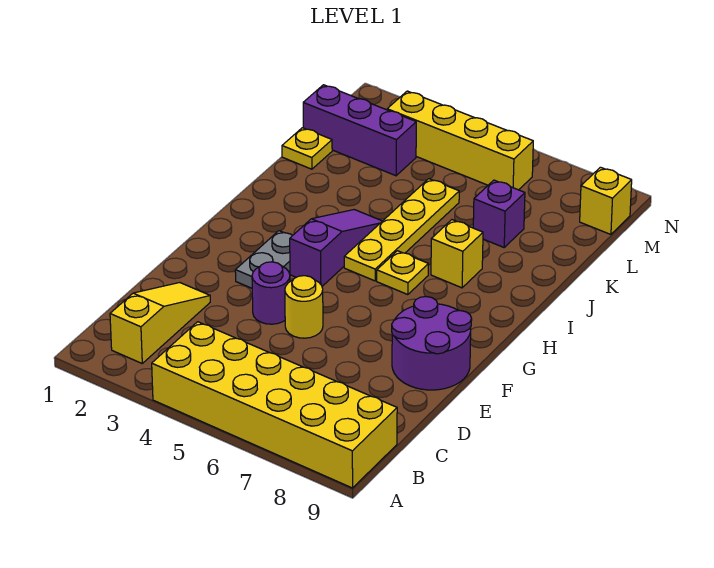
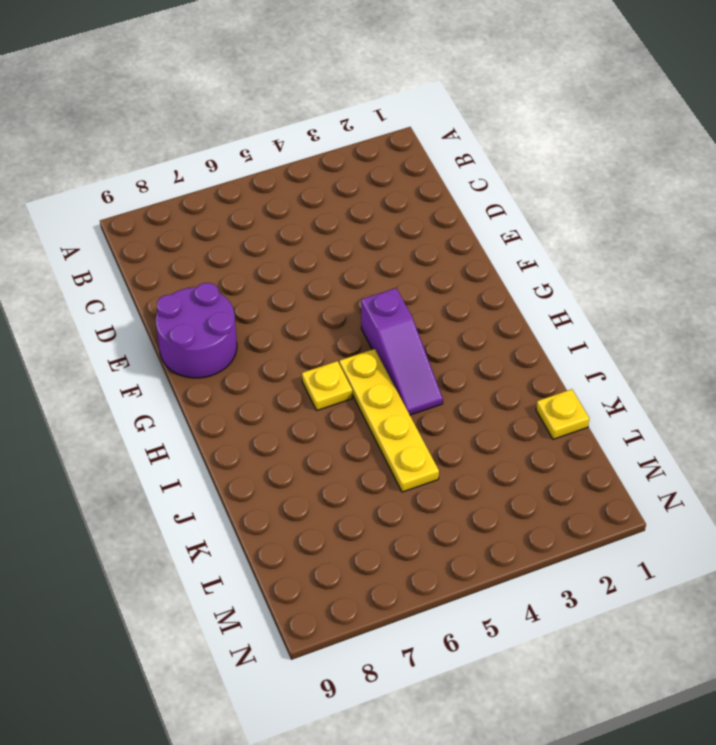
none -> yellow 2x6 brick [152,322,397,488]
none -> yellow 1x3 slope [110,283,210,363]
none -> purple 1x1 round brick [252,262,290,324]

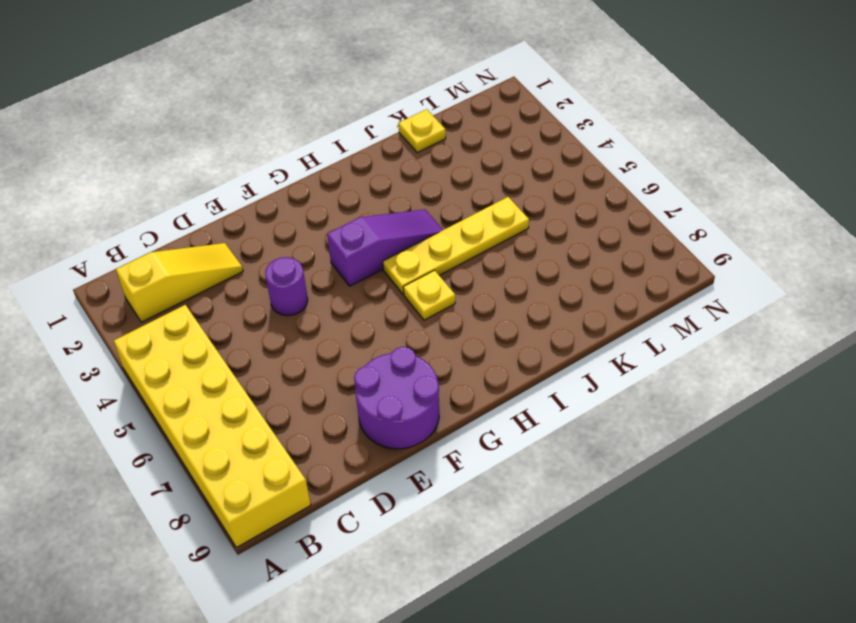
none -> yellow 1x1 round brick [285,276,323,338]
none -> grey 1x2 plate [235,231,292,288]
none -> yellow 1x1 brick [431,220,483,288]

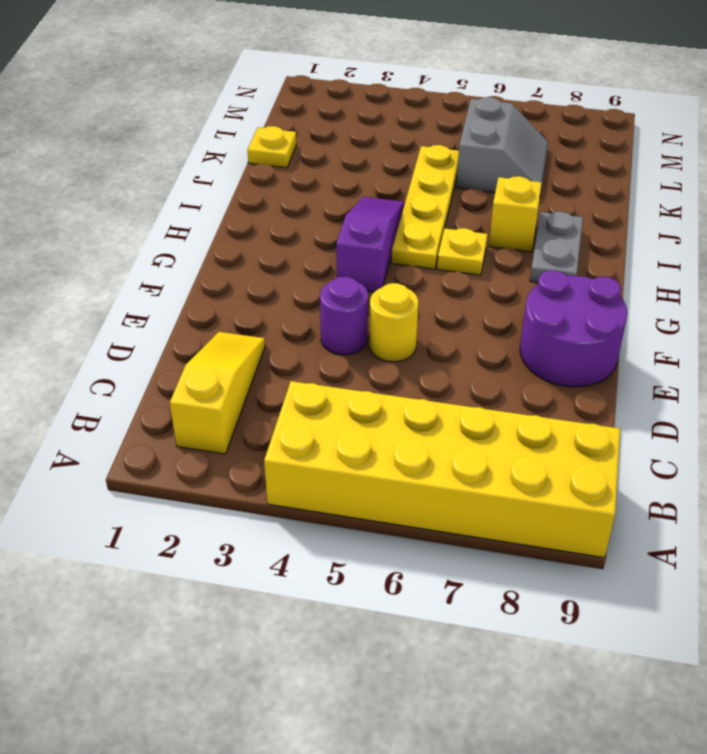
grey 1x2 plate [530,212,583,282] -> grey 1x2 plate moved to [235,231,292,288]
grey 2x2 slope [456,97,548,195] -> purple 1x1 brick [473,180,525,247]
none -> purple 1x3 brick [303,85,416,176]
none -> yellow 1x4 brick [387,91,533,190]
none -> yellow 1x1 brick [580,167,632,234]

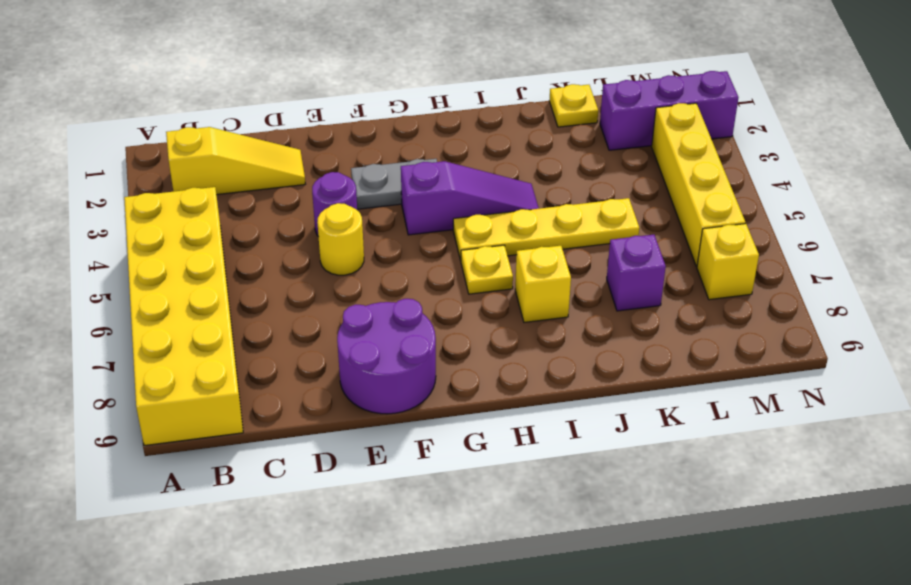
purple 1x3 brick [600,71,738,150] -> purple 1x3 brick turned to [303,85,416,176]
yellow 1x1 brick [697,224,759,300] -> yellow 1x1 brick moved to [580,167,632,234]

